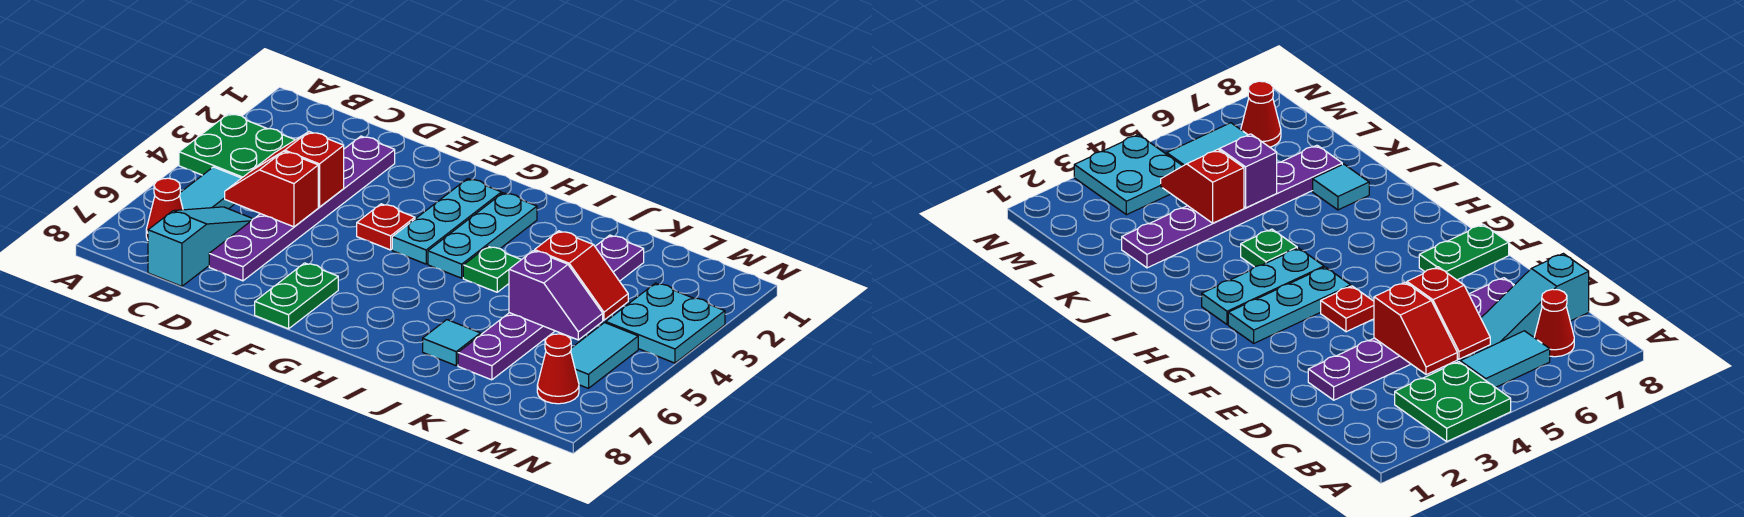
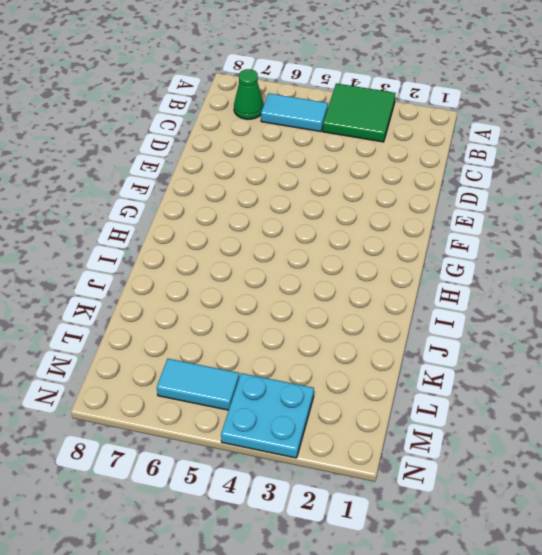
green 2x2 tile [323,83,396,142] -> green 2x2 plate [179,114,295,178]
green 1x1 cone [234,69,264,119] -> red 1x1 cone [146,178,183,240]
none -> cyan 1x3 slope [148,207,253,286]
none -> purple 1x6 plate [209,136,395,281]
none -> red 1x1 plate [357,204,415,250]

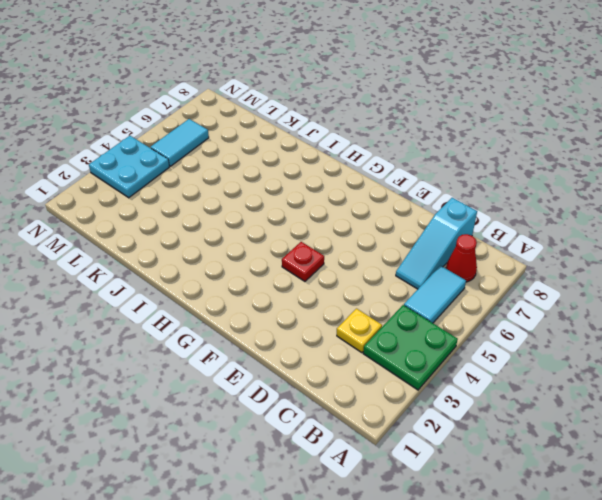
yellow 1x1 plate [337,309,382,353] -> none
none -> purple 1x6 plate [209,136,395,281]
none -> green 1x2 plate [255,263,338,329]
none -> cyan 1x3 plate [392,179,501,264]

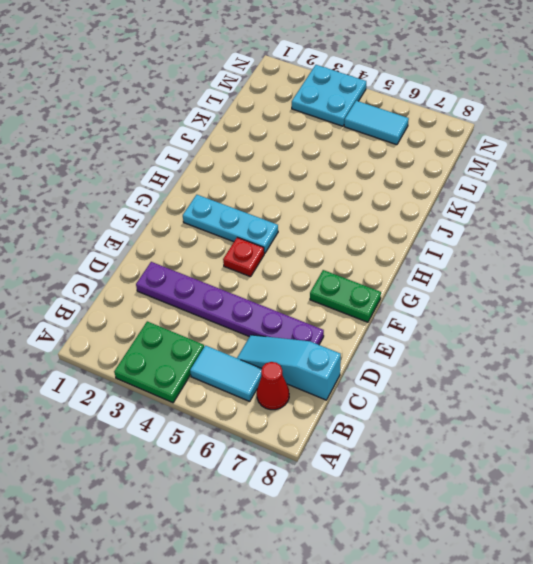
none -> cyan 1x3 plate [428,193,537,278]
none -> green 1x1 plate [463,246,521,292]
none -> cyan 1x1 tile [423,320,481,366]

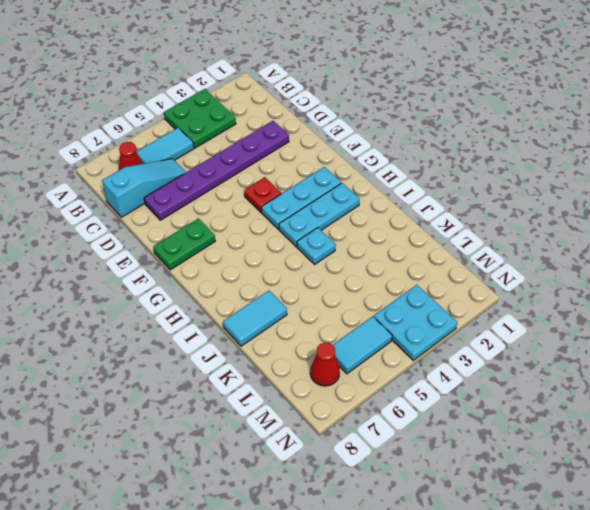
cyan 1x1 plate [297,228,336,264] -> green 1x1 plate [463,246,521,292]
cyan 1x2 tile [223,291,287,346] -> cyan 1x1 tile [423,320,481,366]
none -> purple 1x6 plate [458,235,644,380]
none -> red 1x2 slope [253,132,344,207]
none -> red 1x2 slope [225,151,318,227]

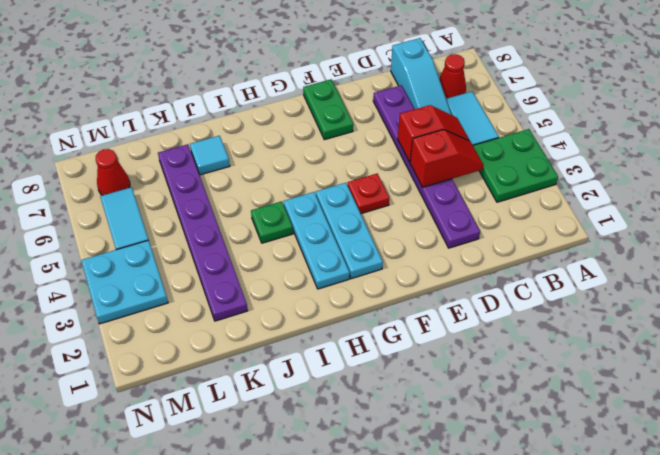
none -> red 1x2 slope [535,231,628,320]
none -> purple 1x2 slope [509,251,603,340]

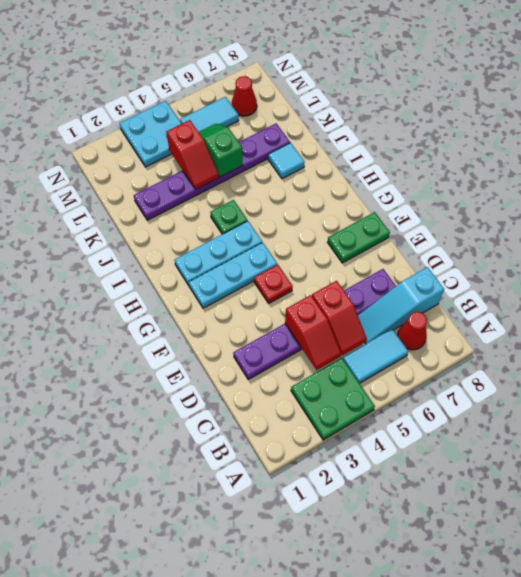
red 1x2 slope [167,120,219,189] -> red 1x2 slope turned to [535,231,628,320]
green 1x2 slope [199,124,243,177] -> purple 1x2 slope [509,251,603,340]

